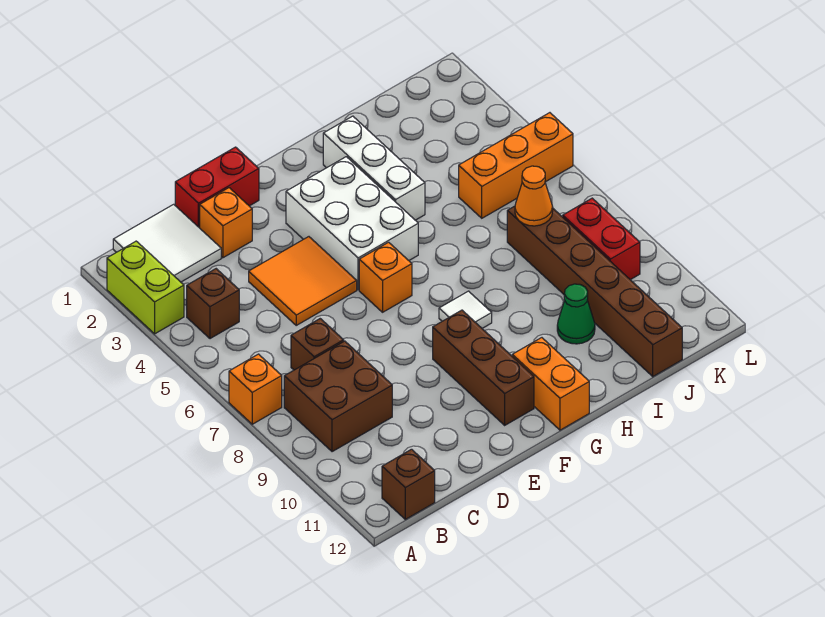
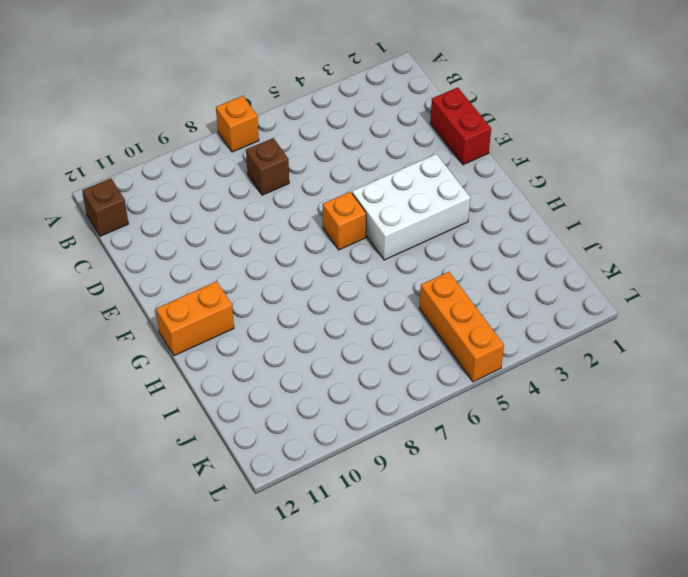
none -> lime 1x2 brick [107,241,184,334]
none -> white 2x2 tile [113,204,221,282]
none -> brown 1x1 brick [187,269,239,339]

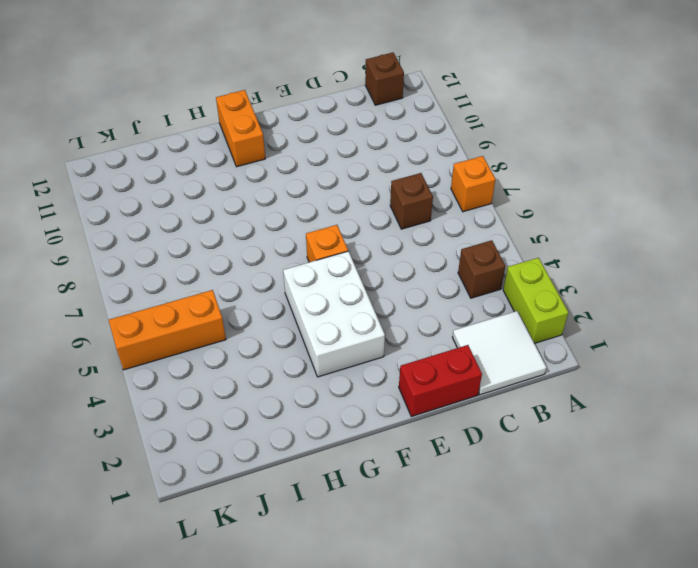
none -> brown 2x2 brick [284,341,392,452]
none -> orange 1x1 brick [200,188,252,258]
none -> orange 2x2 tile [249,237,357,325]

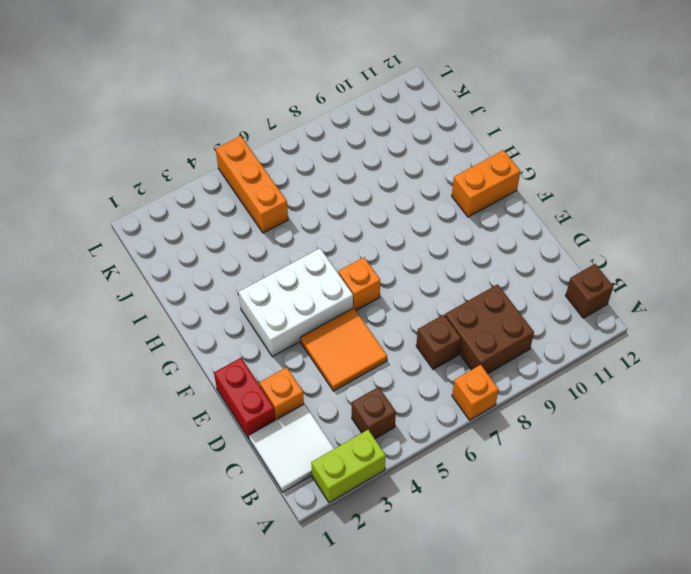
none -> brown 1x3 brick [433,310,534,425]
none -> white 1x1 tile [439,291,492,328]
none -> white 1x3 brick [323,116,425,220]

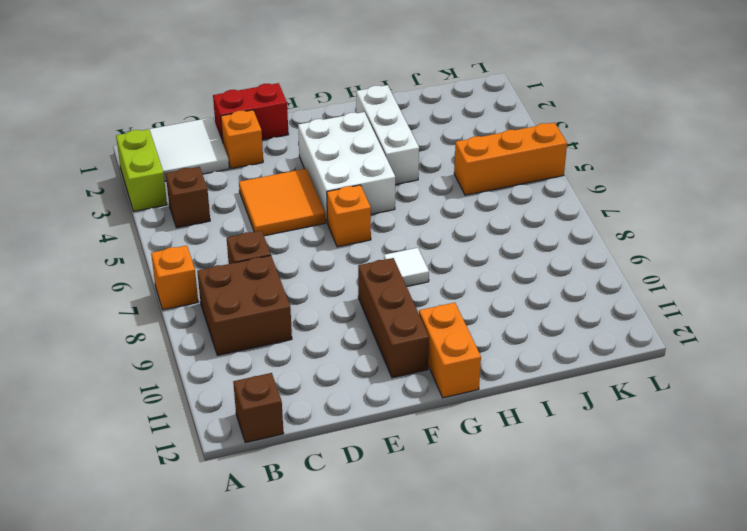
none -> green 1x1 cone [557,284,595,344]
none -> brown 1x6 brick [507,206,682,377]
none -> red 1x2 brick [563,198,640,280]

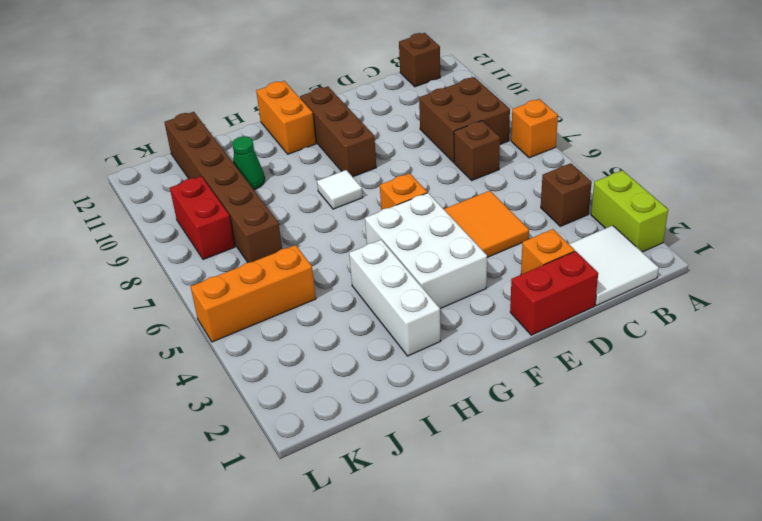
none -> orange 1x1 cone [515,166,553,226]

